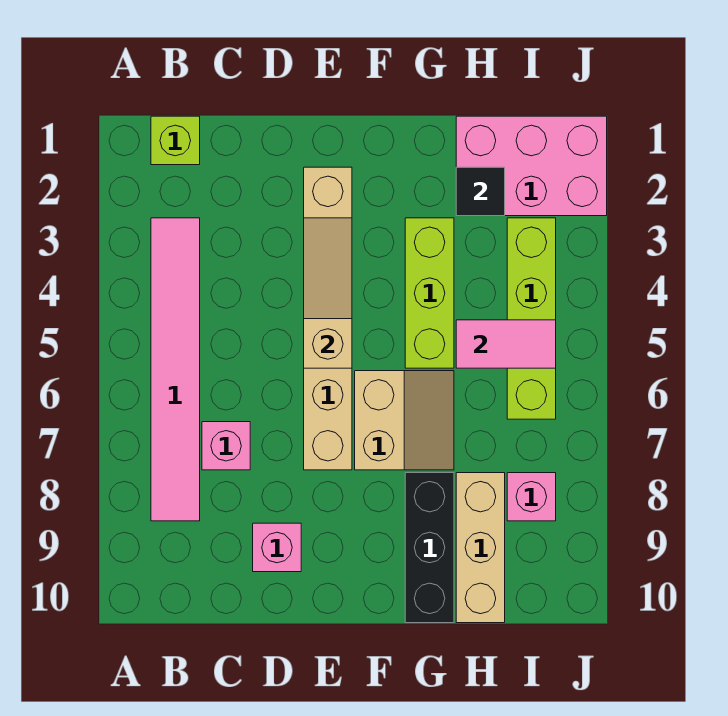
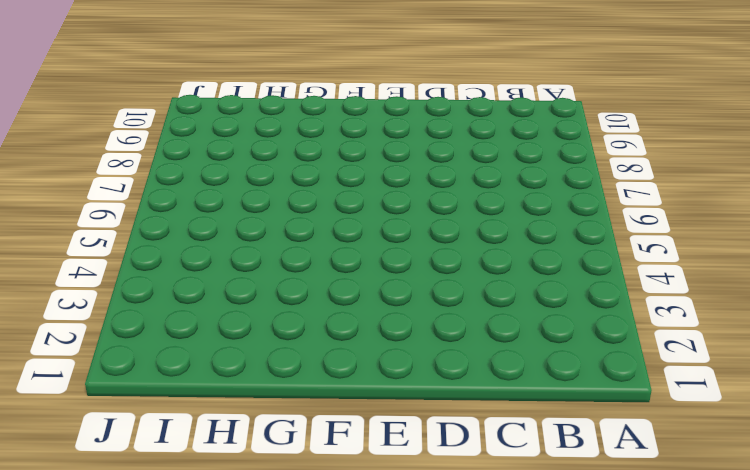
none -> lime 1x1 brick [151,116,200,165]
none -> pink 1x6 tile [151,218,200,521]
none -> pink 1x1 brick [202,422,250,470]

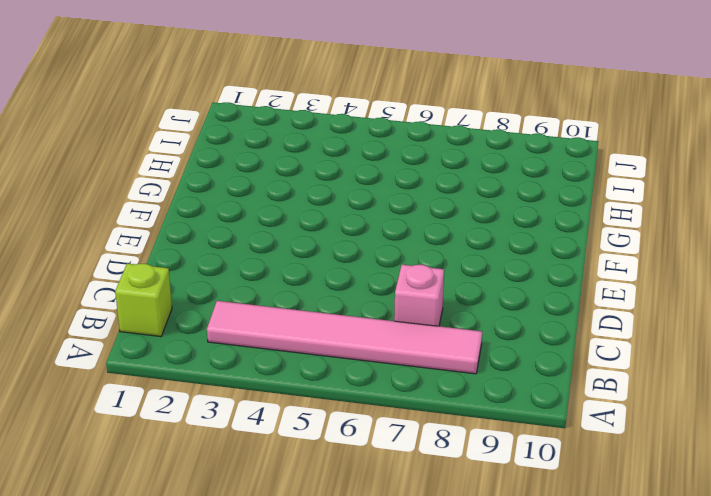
none -> pink 1x1 brick [253,523,301,572]
none -> tan 1x6 brick [304,167,352,470]
none -> tan 2x2 slope [355,371,454,470]

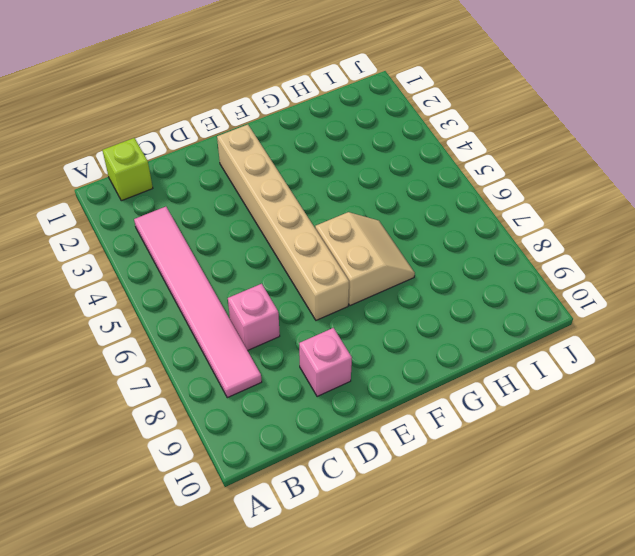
none -> lime 1x3 brick [405,218,454,368]
none -> black 1x3 brick [405,473,454,623]
none -> pink 2x3 brick [456,116,607,216]

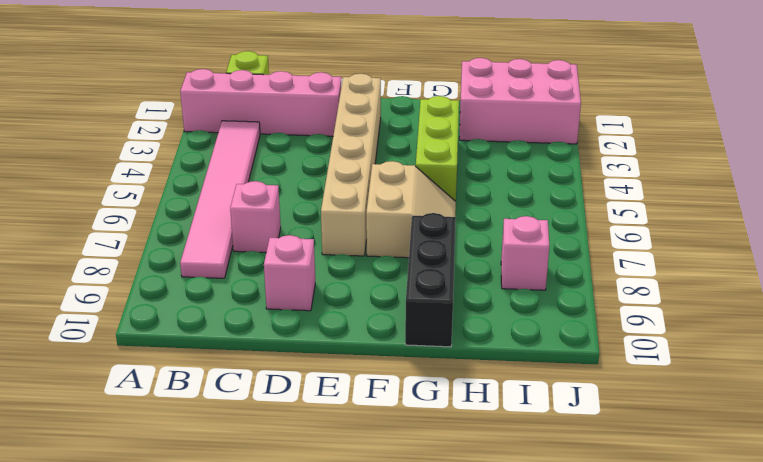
pink 1x4 brick [180,69,341,136] -> none
none -> tan 1x3 brick [456,473,505,623]
none -> lime 1x4 brick [507,218,556,419]
none -> tan 1x3 slope [304,218,352,368]

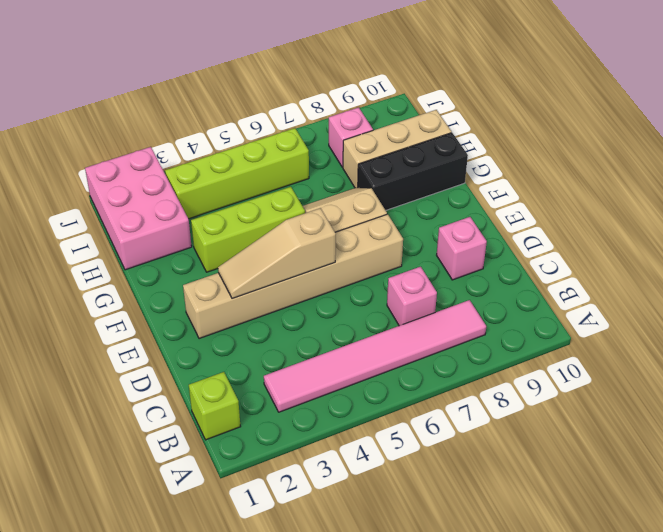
none -> black 1x1 tile [456,167,505,216]
none -> pink 1x2 tile [456,320,556,368]

